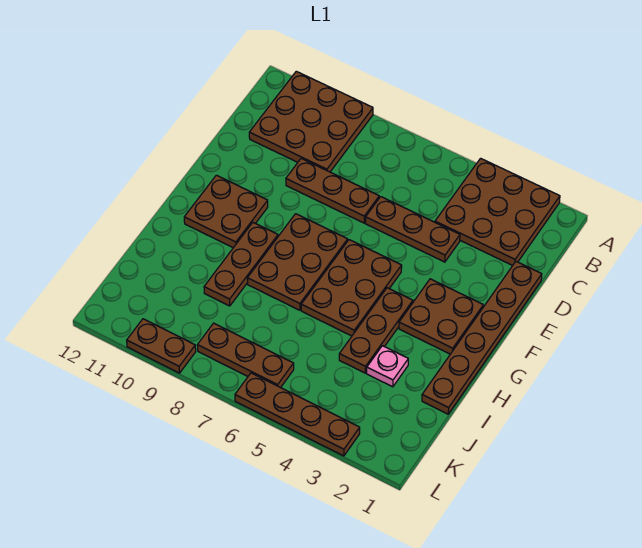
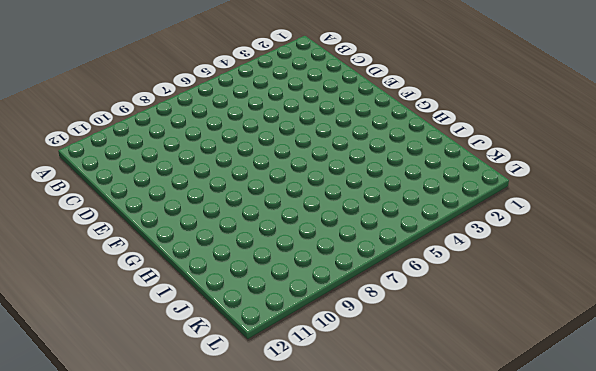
none -> brown 3x3 plate [435,158,560,266]
none -> brown 3x3 plate [249,71,373,172]
none -> brown 1x6 plate [422,262,542,414]

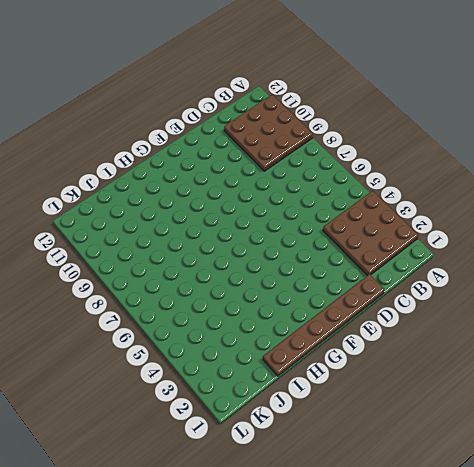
none -> brown 1x3 plate [365,197,460,262]
none -> brown 1x3 plate [286,158,379,223]
none -> brown 2x2 plate [399,279,483,354]

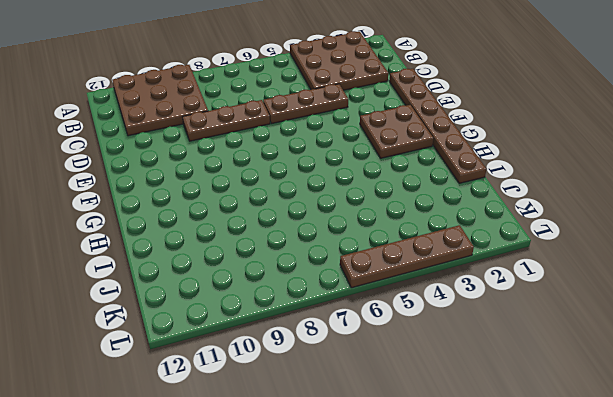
none -> brown 2x3 plate [301,240,402,336]
none -> brown 2x3 plate [247,214,348,310]
none -> brown 2x2 plate [184,175,268,248]

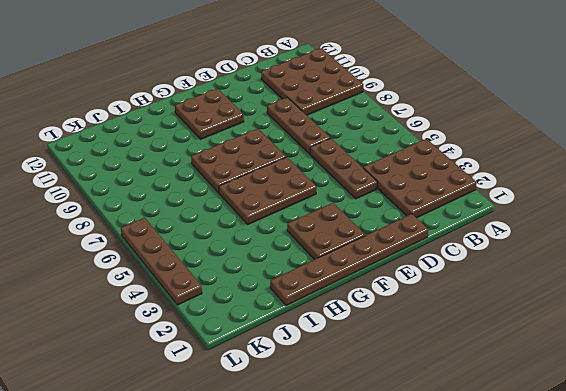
none -> brown 1x3 plate [339,288,413,373]
none -> brown 1x3 plate [204,223,278,306]
none -> pink 1x1 plate [367,346,408,387]

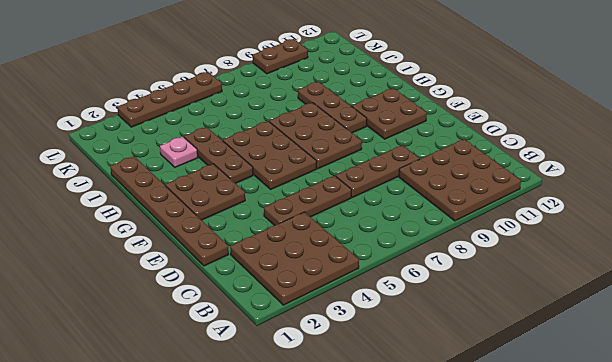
none -> brown 1x3 plate [197,323,294,388]

